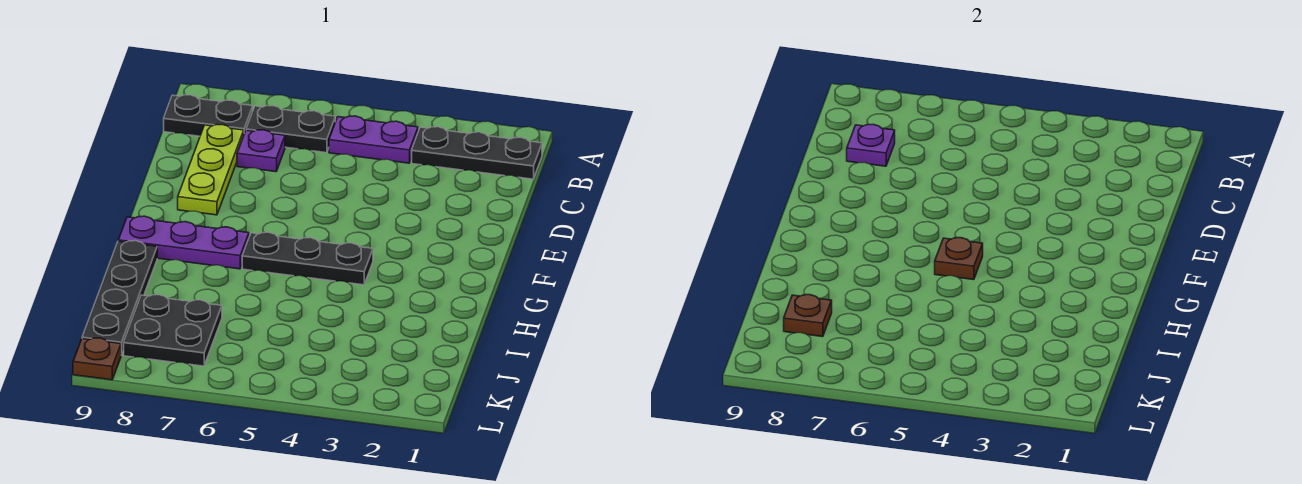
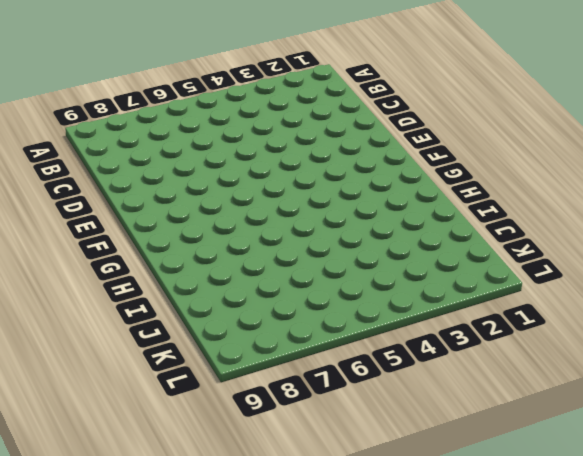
none -> black 1x3 plate [412,127,542,179]
none -> purple 1x2 plate [329,116,418,163]
none -> black 1x2 plate [246,106,335,153]

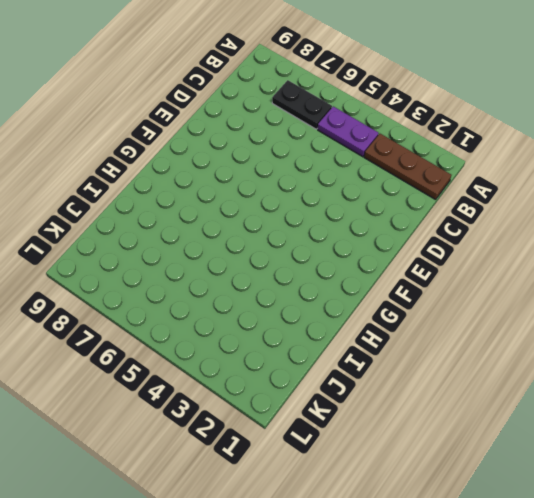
brown 1x3 plate [364,134,451,200] -> black 1x3 plate [412,127,542,179]
none -> black 1x2 plate [164,95,253,136]
none -> purple 1x1 plate [237,130,285,172]
none -> lime 1x3 plate [178,124,244,215]

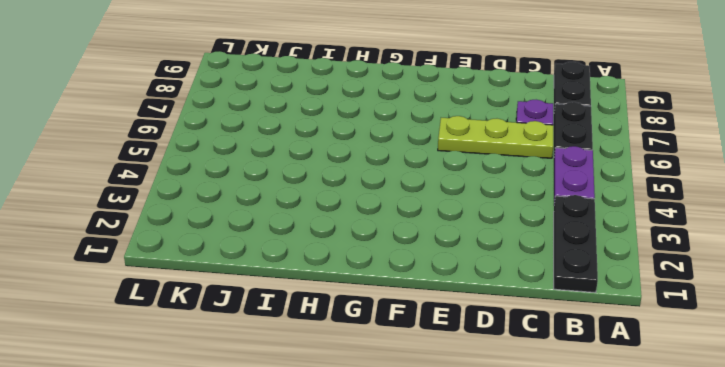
lime 1x3 plate [438,116,553,158] -> lime 1x3 plate moved to [178,124,244,215]
none -> black 1x3 plate [242,232,373,285]
none -> purple 1x3 plate [118,216,249,269]
none -> black 1x4 plate [82,241,157,355]

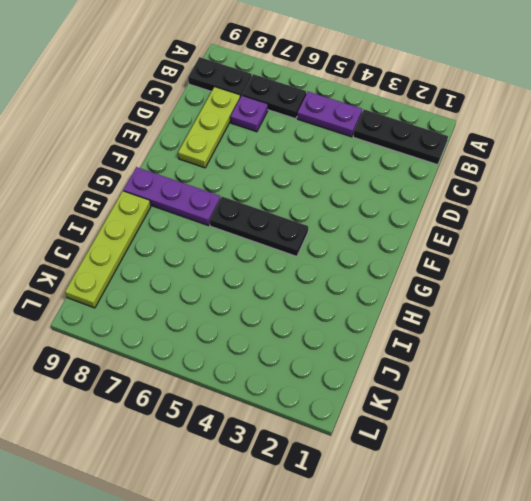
lime 1x4 plate [65,191,151,308] -> black 1x4 plate [82,241,157,355]
none -> black 2x2 plate [124,295,222,366]
none -> brown 1x1 plate [73,338,121,380]
none -> purple 1x1 plate [847,124,895,166]

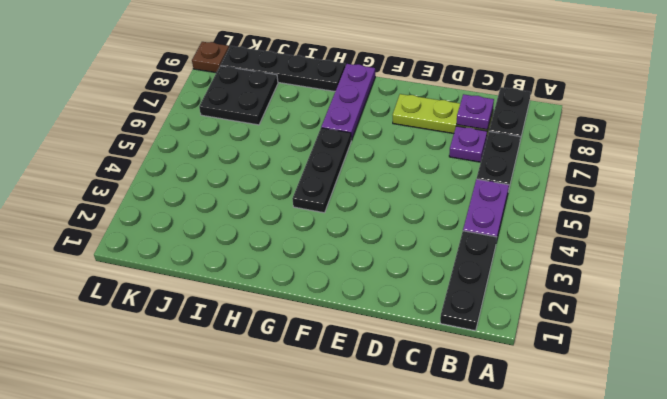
none -> brown 1x1 plate [935,238,983,280]
none -> brown 1x1 plate [784,295,832,337]

